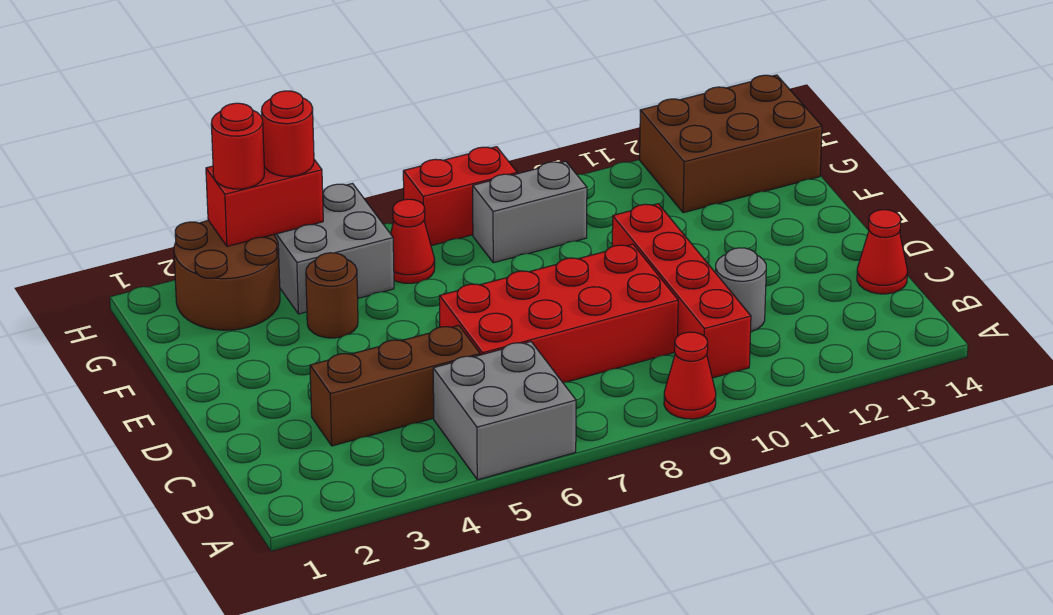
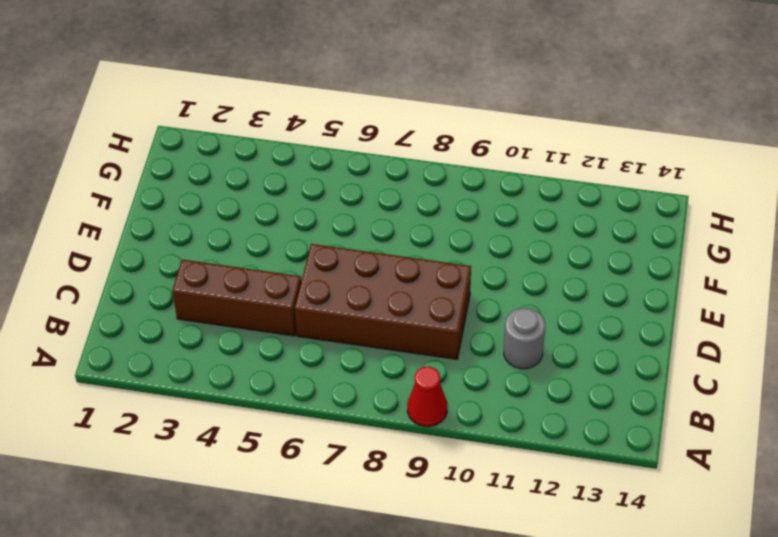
brown 2x4 brick [294,244,471,359] -> red 2x4 brick [439,244,678,382]
none -> grey 2x2 brick [433,342,576,480]
none -> red 1x4 brick [612,204,751,378]
none -> red 1x1 cone [857,210,907,294]

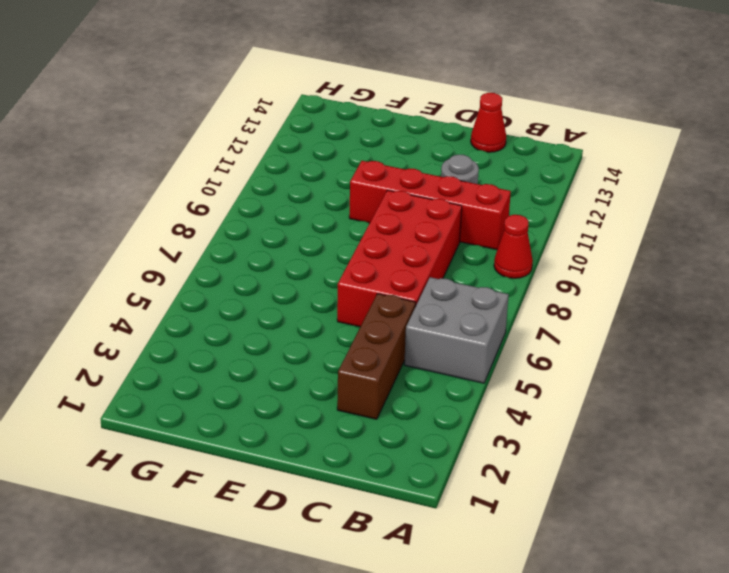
none -> brown 1x1 round brick [306,253,358,338]
none -> brown 2x2 round brick [174,220,280,330]
none -> grey 2x2 brick [274,184,394,314]

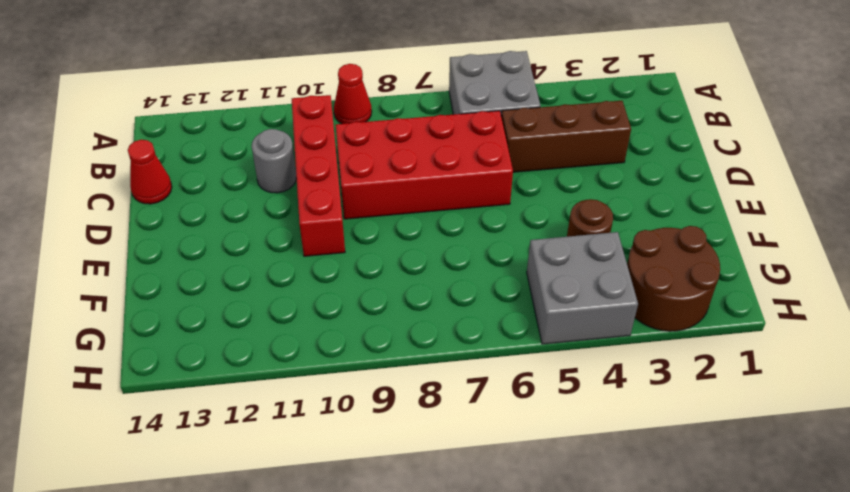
none -> red 1x1 cone [391,199,435,283]
none -> grey 1x2 brick [473,161,587,263]
none -> brown 2x3 brick [640,75,822,213]

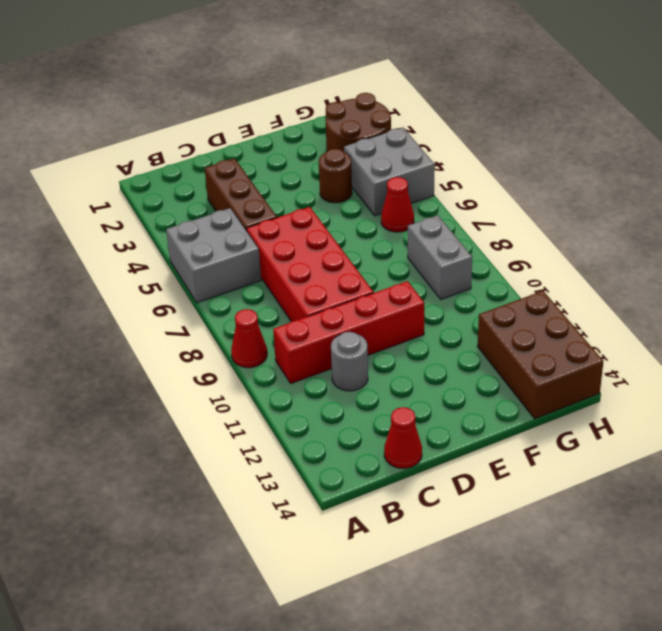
none -> red 1x2 brick [403,147,517,246]
none -> red 1x2 brick [206,160,323,246]
none -> red 1x1 round brick [211,103,265,189]

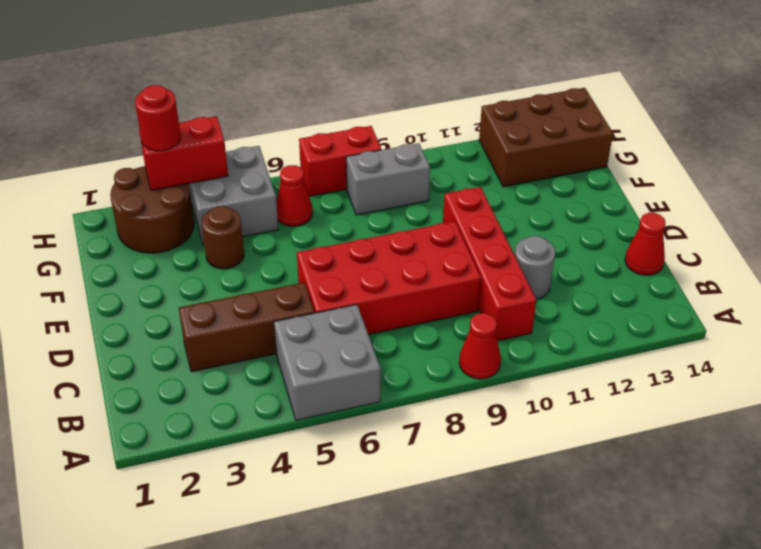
none -> red 1x1 round brick [261,91,314,176]

